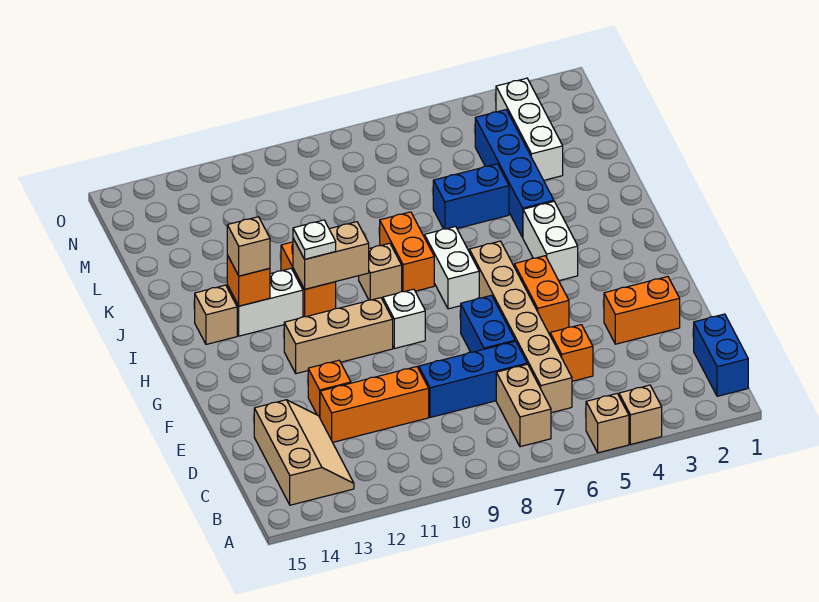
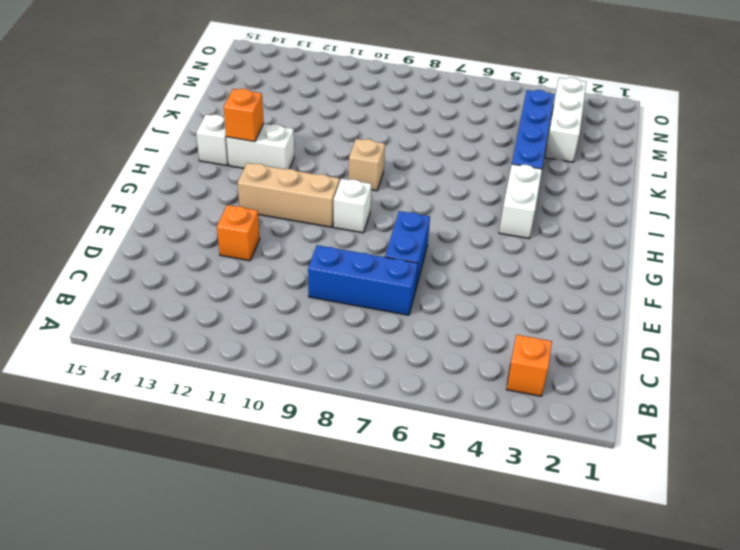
orange 1x1 brick [506,335,552,396] -> orange 1x1 brick moved to [550,325,593,381]
white 1x1 brick [196,114,228,165] -> tan 1x1 brick [195,285,237,344]
none -> tan 1x1 brick [619,385,662,444]
none -> tan 1x1 brick [586,394,629,453]
none -> blue 1x2 brick [694,314,748,396]

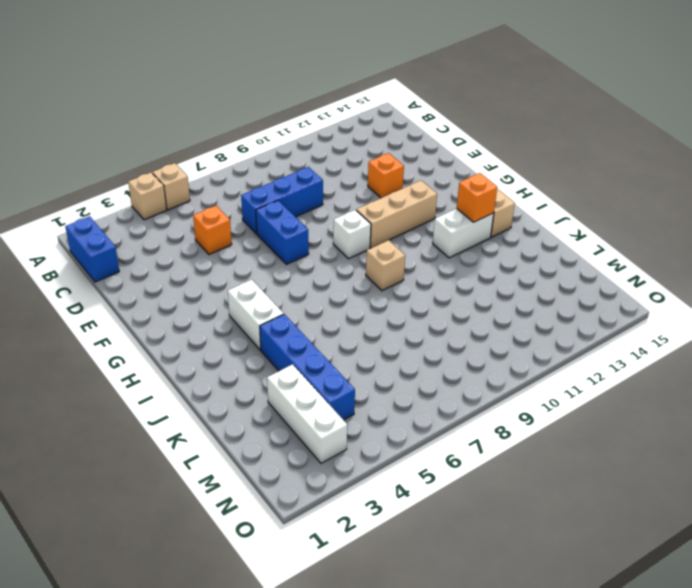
none -> tan 1x2 brick [496,364,551,447]
none -> tan 2x3 slope [254,400,354,505]
none -> tan 1x6 brick [469,241,572,413]

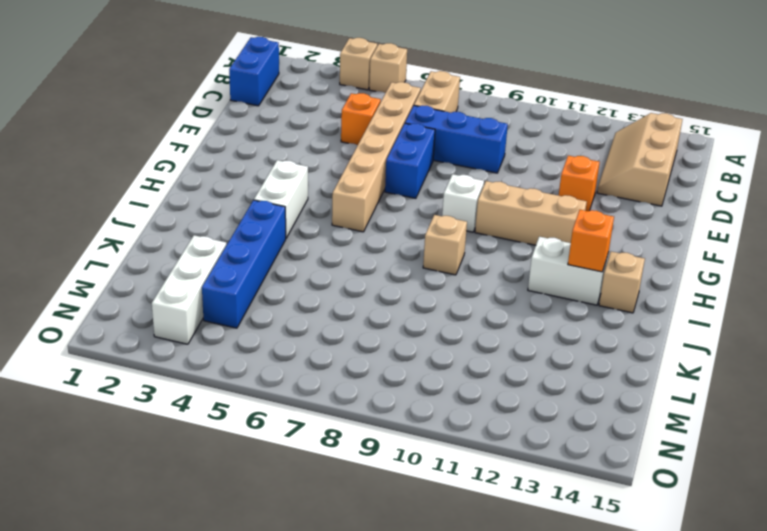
none -> orange 1x3 brick [320,367,429,442]
none -> orange 1x2 brick [604,277,680,344]
none -> orange 1x2 brick [514,256,569,335]

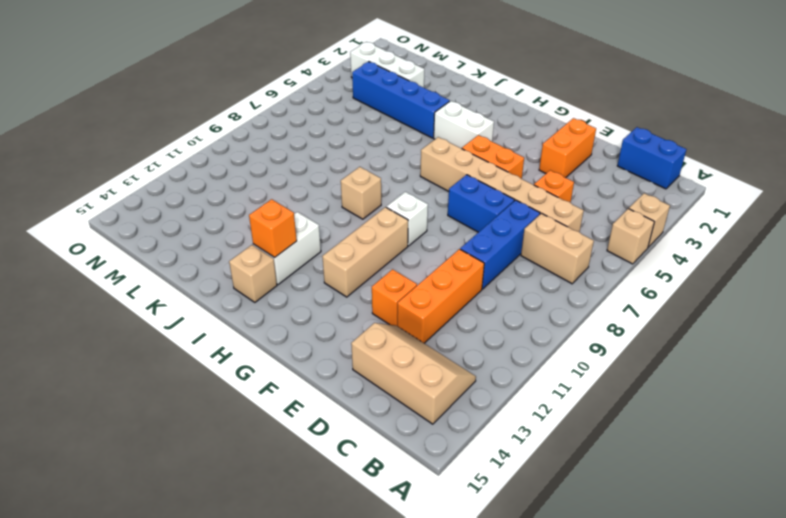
none -> white 1x2 brick [425,227,479,309]
none -> orange 1x2 brick [380,212,434,292]
none -> orange 1x2 brick [281,242,336,317]

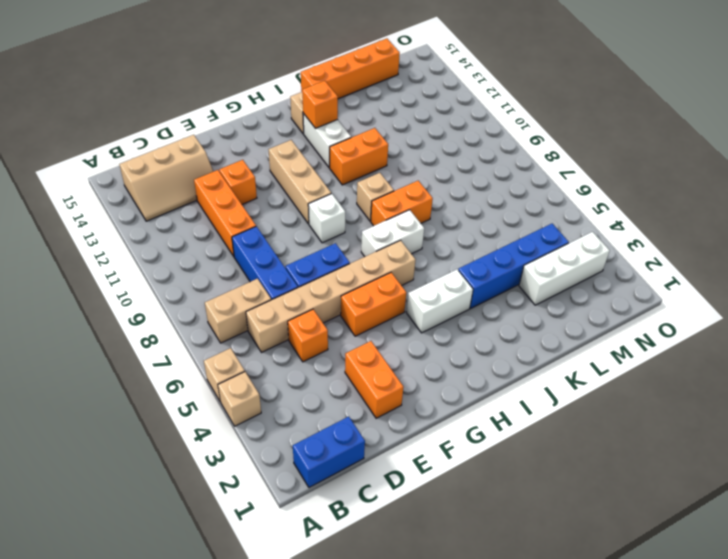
orange 1x4 brick [301,38,400,99] -> none
none -> blue 1x2 brick [433,164,509,229]
none -> tan 1x2 brick [293,222,369,289]
none -> white 1x1 plate [293,220,336,259]

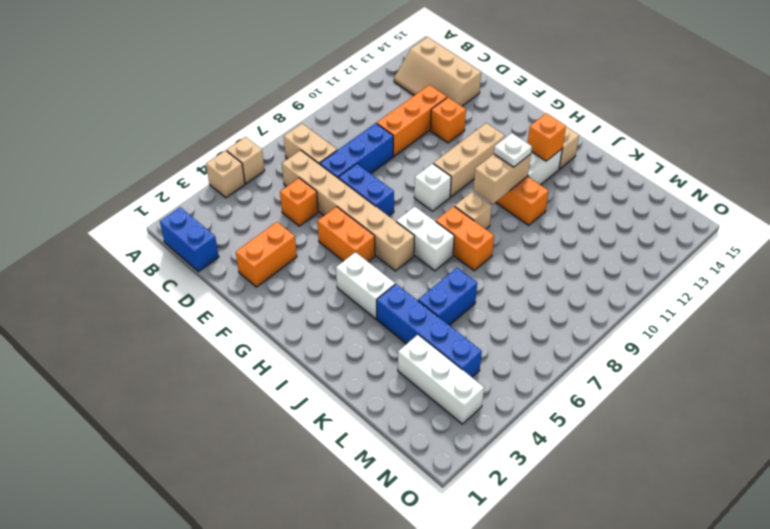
none -> tan 1x1 brick [227,217,270,276]

